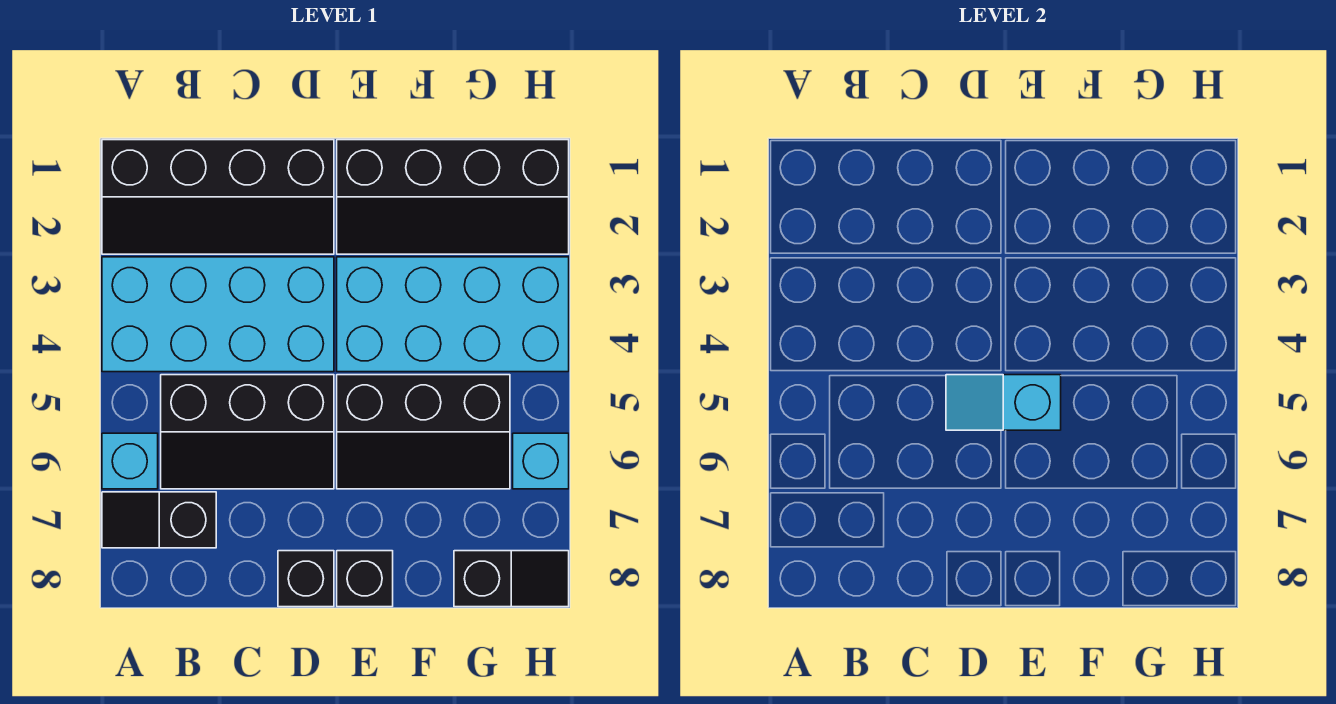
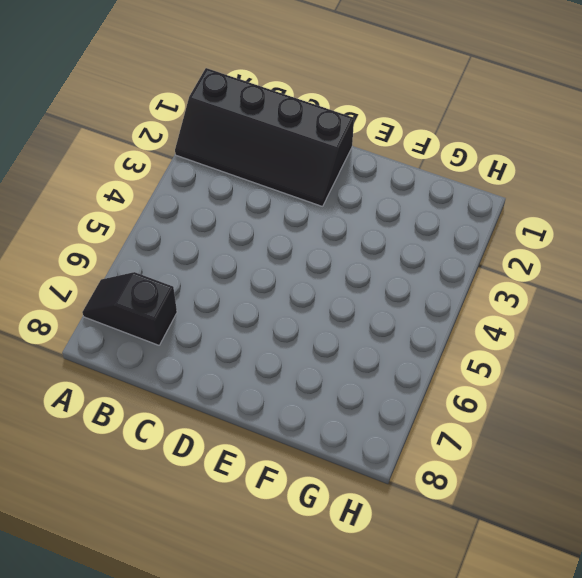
none -> cyan 2x4 brick [102,257,334,372]
none -> cyan 1x1 brick [102,433,158,489]
none -> black 2x3 slope [161,375,334,489]

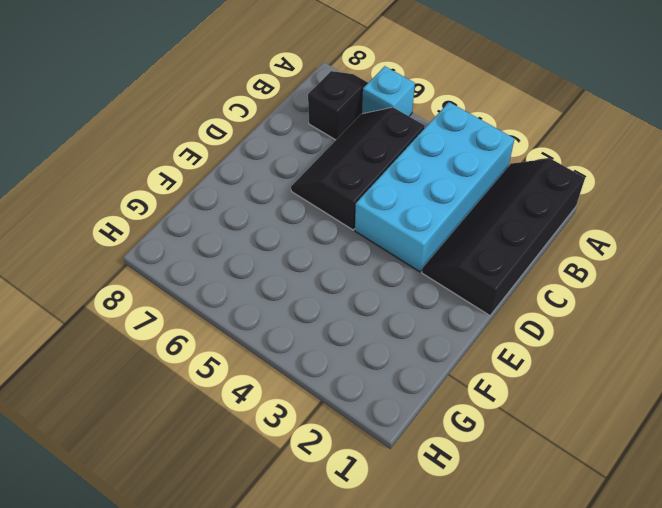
none -> black 1x1 brick [278,551,334,607]
none -> black 2x4 slope [337,140,569,254]
none -> cyan 2x4 brick [337,257,569,372]

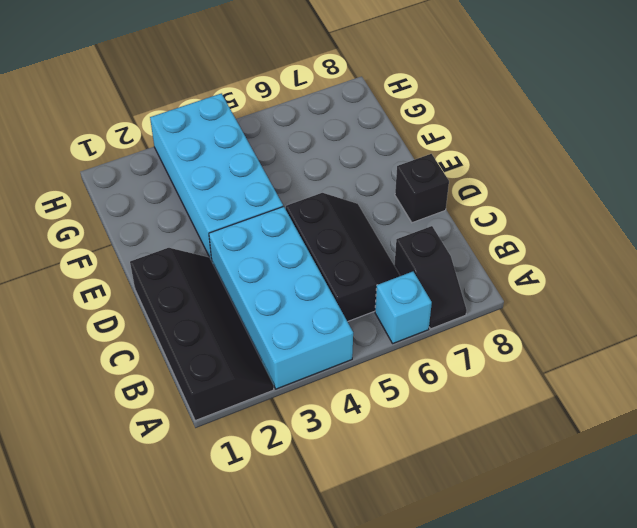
none -> black 2x4 slope [337,140,569,254]
none -> black 2x3 slope [337,375,510,489]
none -> black 1x1 brick [337,551,393,607]

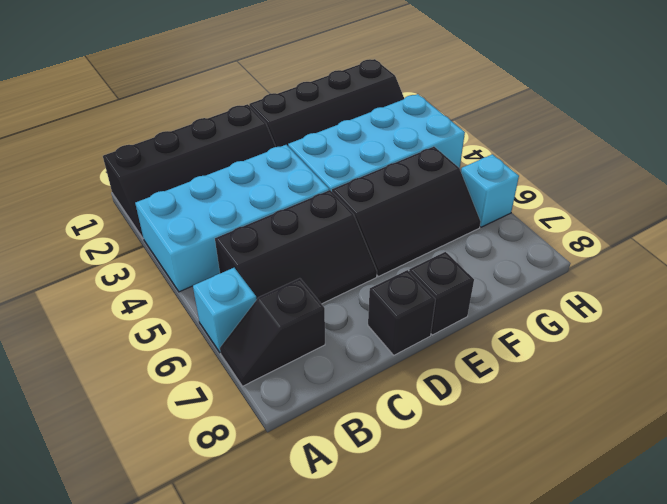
none -> black 1x2 slope [454,551,569,607]
none -> cyan 1x2 slope [946,375,1061,430]

